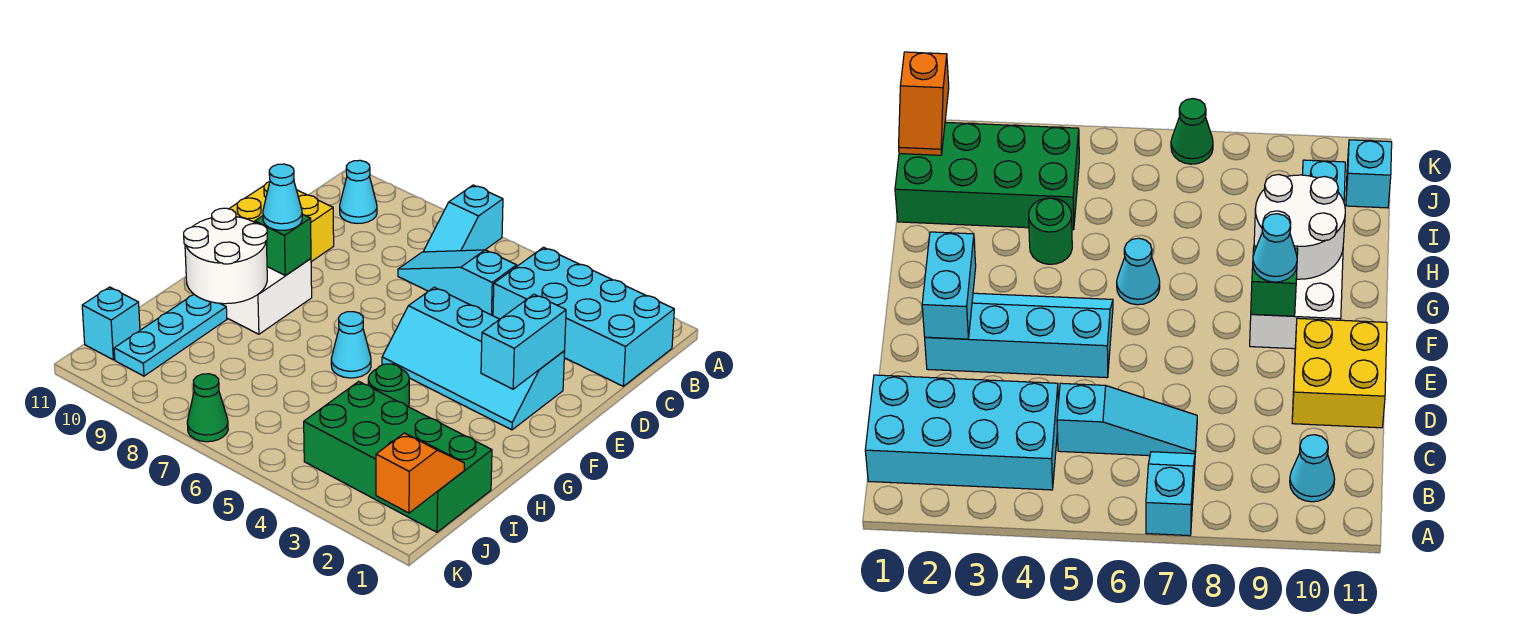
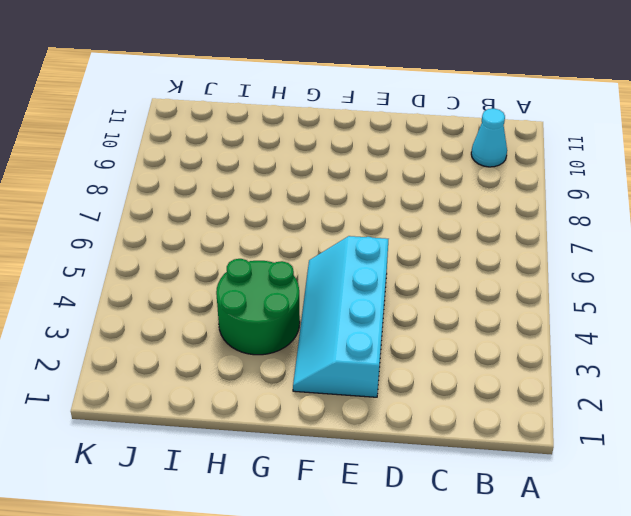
green 2x2 round brick [216,259,300,355] -> green 1x1 round brick [368,364,409,407]
none -> cyan 1x2 slope [424,185,503,252]
none -> cyan 2x4 brick [493,247,674,386]
none -> cyan 1x3 slope [398,250,517,316]

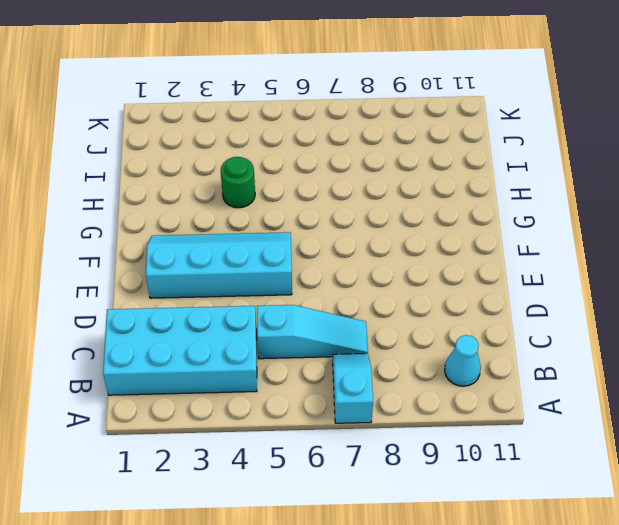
none -> yellow 2x2 brick [229,182,334,262]
none -> white 2x2 brick [220,259,312,334]
none -> cyan 1x1 cone [331,312,371,378]

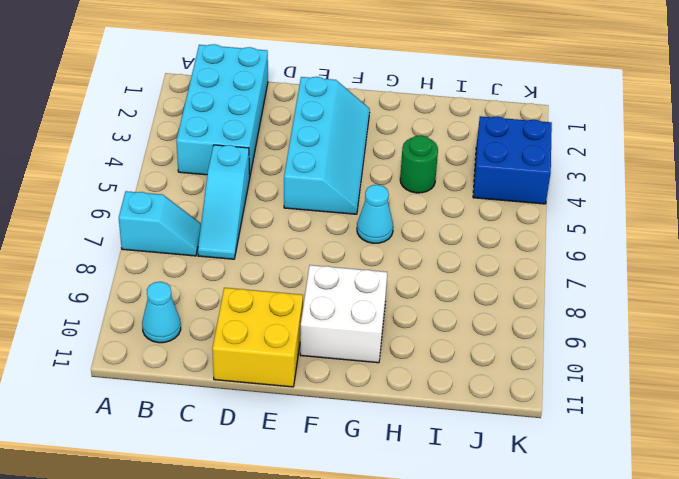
blue 2x2 brick [473,116,552,204] -> green 2x4 brick [304,381,492,532]
none -> cyan 1x3 plate [114,295,227,376]
none -> cyan 1x1 brick [82,287,140,360]
none -> green 1x1 cone [187,374,228,442]

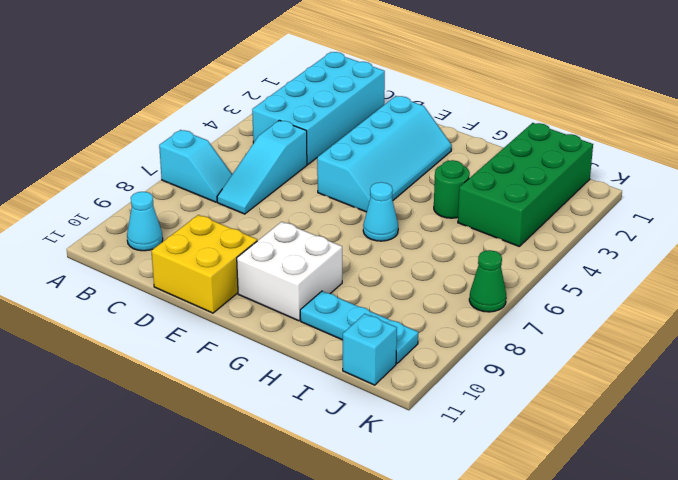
none -> cyan 1x2 brick [481,294,566,389]
none -> green 1x1 brick [255,214,311,276]
none -> white 2x2 round brick [184,208,267,304]

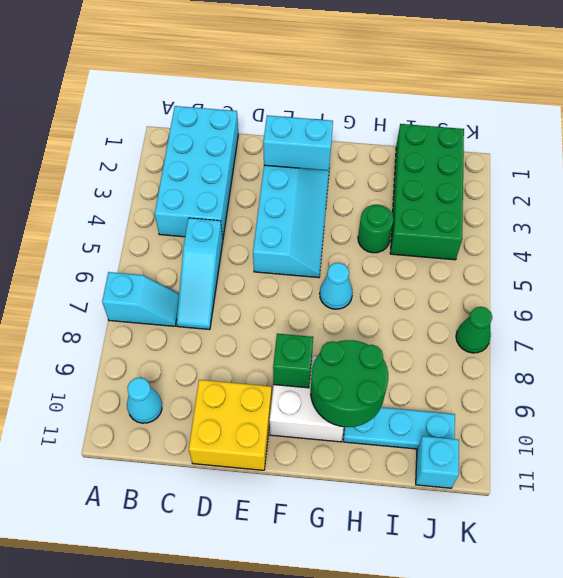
green 2x2 round brick [311,340,388,427] -> white 2x2 round brick [184,208,267,304]
none -> orange 1x2 slope [376,433,464,513]
none -> cyan 1x1 cone [263,164,302,230]

